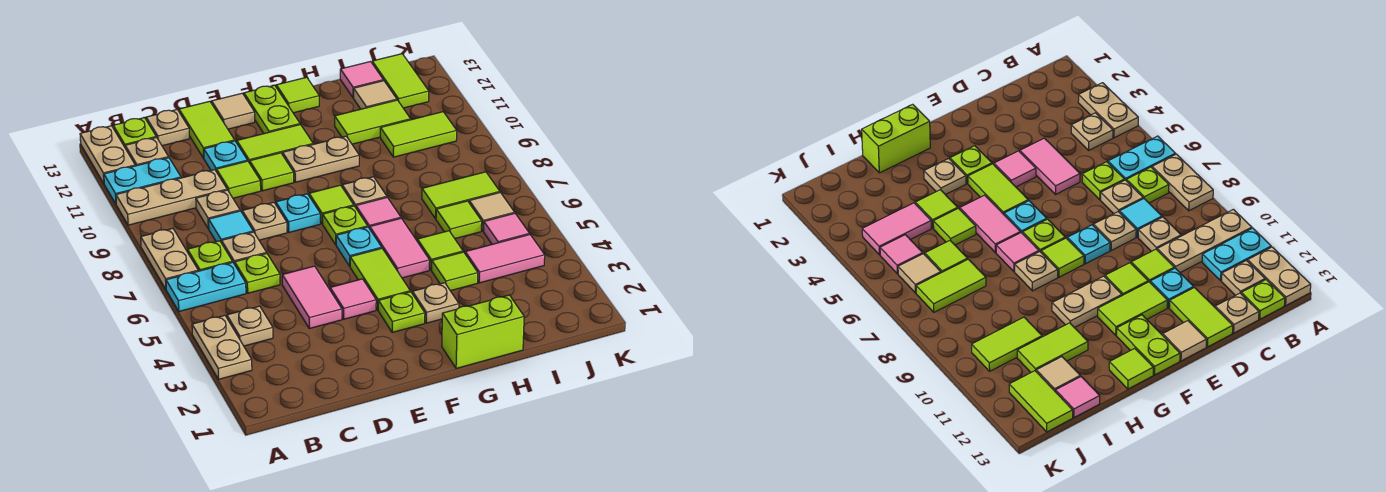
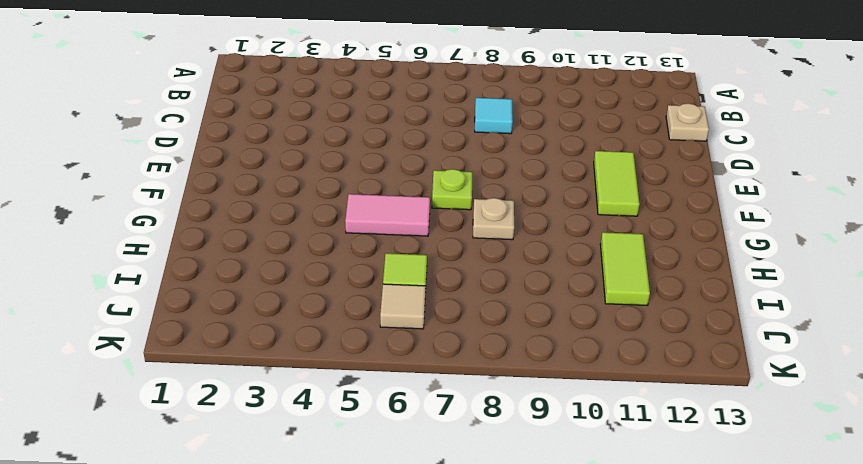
none -> tan 1x2 plate [192,315,252,379]
none -> cyan 1x2 plate [166,262,246,311]
none -> tan 1x2 plate [141,228,198,289]
none -> tan 1x3 plate [116,170,227,225]

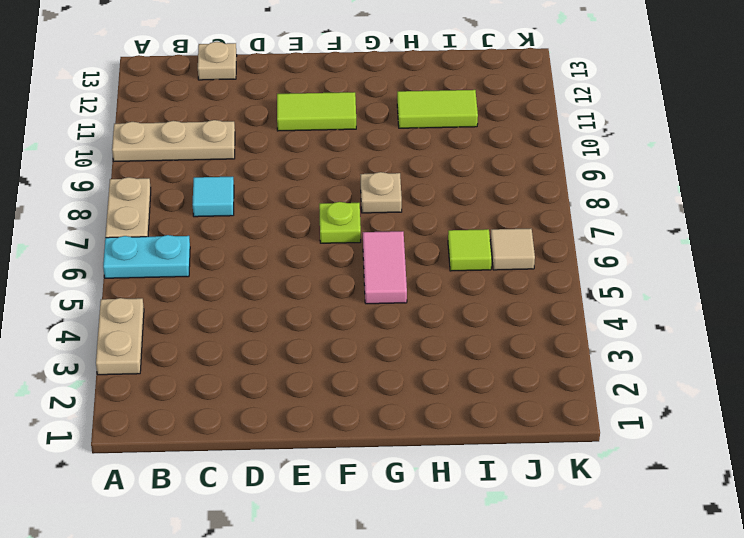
none -> cyan 1x2 plate [104,158,181,204]
none -> tan 1x2 plate [80,126,135,183]
none -> tan 1x1 plate [227,306,273,346]
none -> lime 1x1 plate [188,241,232,271]

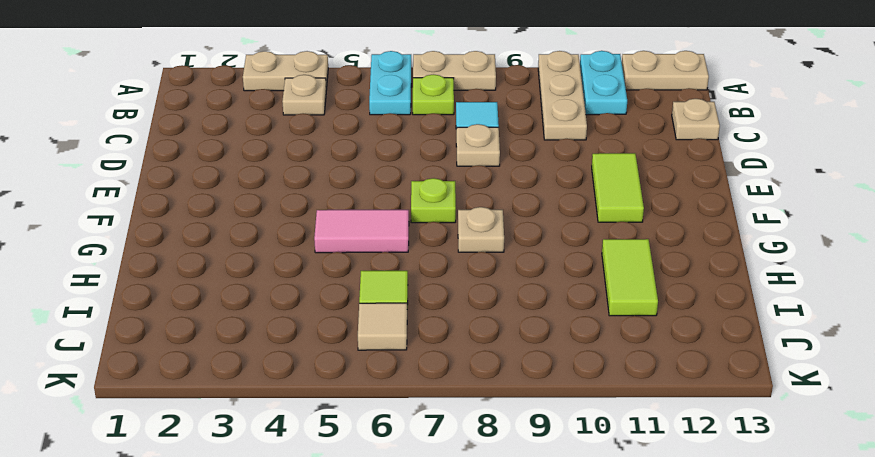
none -> tan 1x1 plate [125,137,169,166]
none -> lime 1x1 plate [113,118,156,147]
none -> lime 1x1 plate [235,254,280,293]
none -> tan 1x1 plate [222,232,267,264]

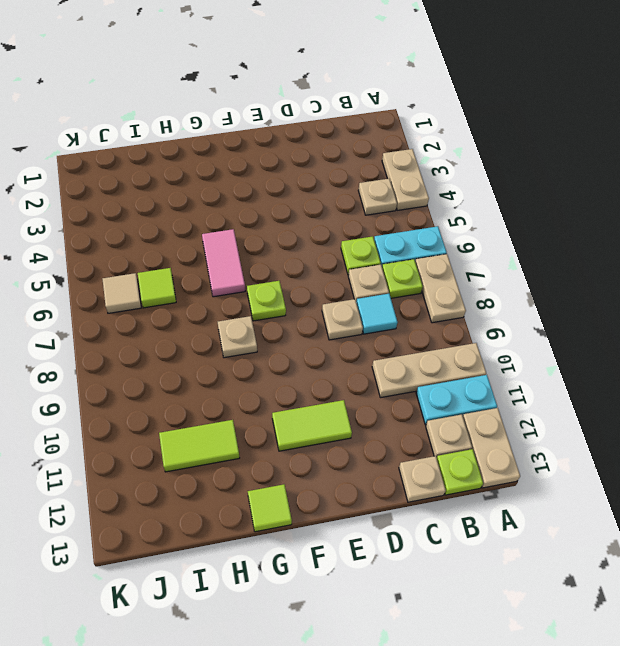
none -> tan 1x1 plate [196,190,240,229]
none -> pink 1x2 tile [282,266,342,328]
none -> lime 1x1 tile [216,161,261,198]
none -> cyan 1x1 plate [204,141,247,172]

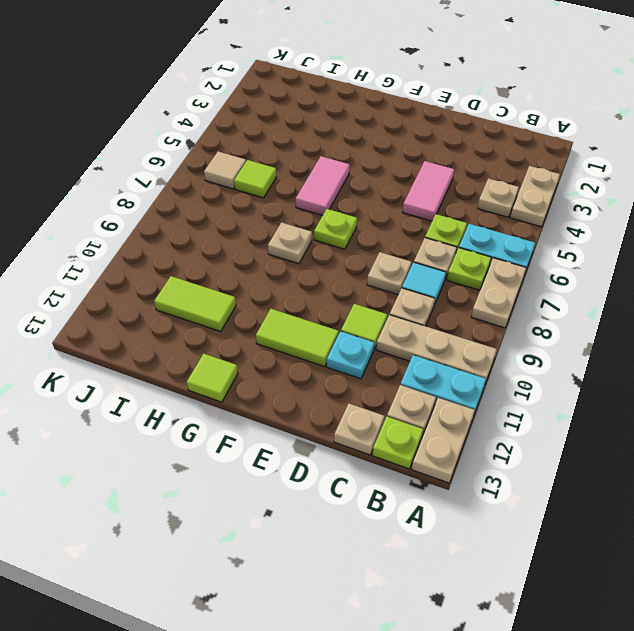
none -> lime 1x2 tile [179,101,235,158]
none -> pink 1x1 tile [330,279,376,319]
none -> cyan 1x1 plate [276,194,320,232]
none -> lime 1x1 tile [250,153,294,191]

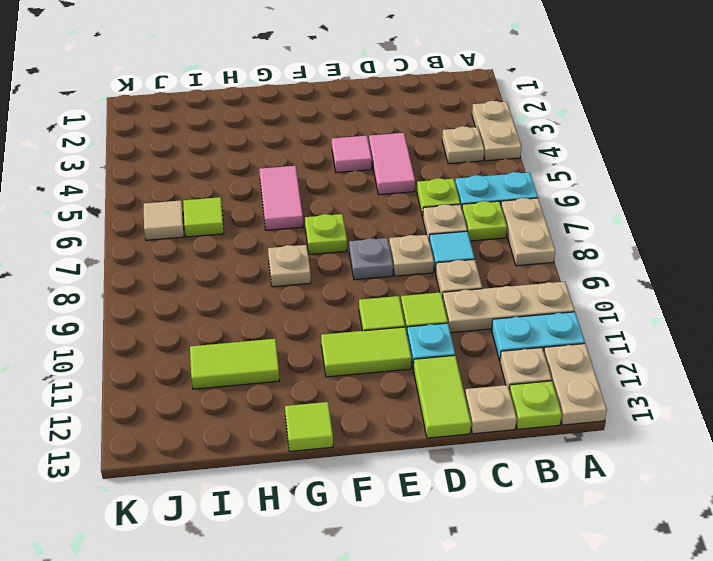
grey 1x1 plate [349,238,393,280] -> cyan 1x1 plate [276,194,320,232]
none -> tan 1x1 tile [212,93,255,129]
none -> lime 1x1 plate [378,292,425,332]
none -> lime 1x2 tile [350,248,410,310]
none -> cyan 1x1 plate [336,227,382,266]

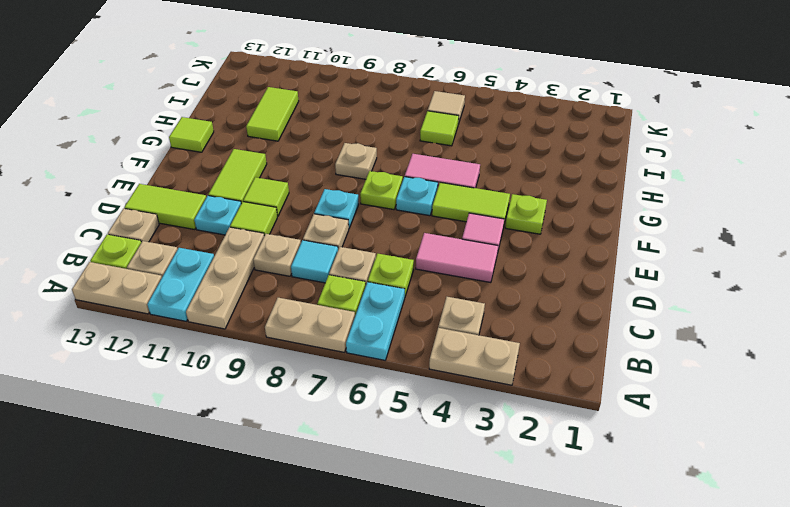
none -> tan 1x1 tile [212,93,255,129]
none -> lime 1x1 tile [309,185,354,224]
none -> tan 1x2 plate [283,136,359,182]
none -> lime 1x2 plate [244,85,300,134]

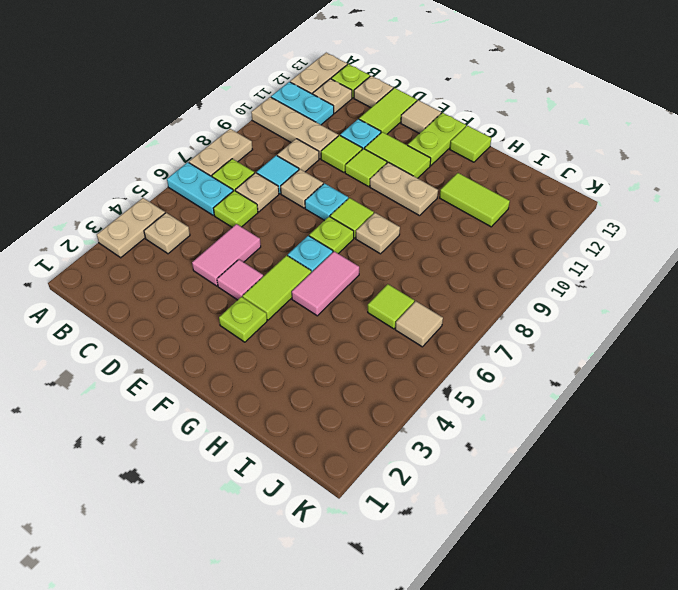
none -> lime 1x2 brick [442,295,524,368]
none -> tan 1x1 plate [413,283,459,323]
none -> pink 1x1 tile [356,197,401,229]
none -> lime 1x1 tile [432,252,478,291]

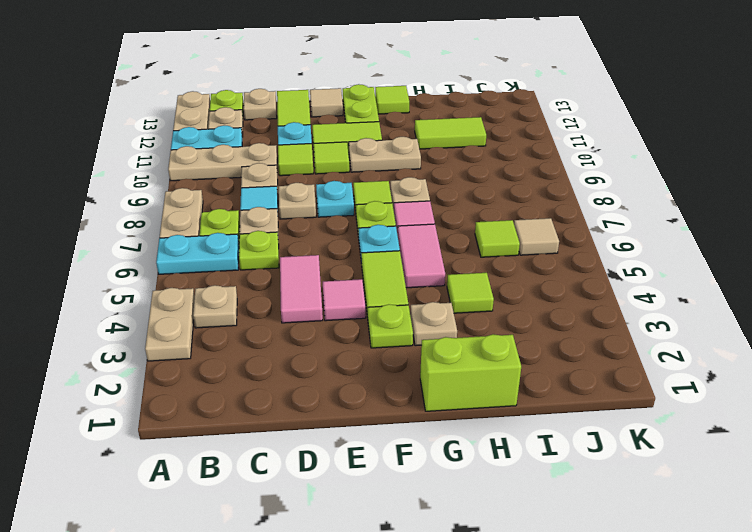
none -> lime 1x1 tile [417,231,463,270]
none -> pink 1x2 tile [465,234,545,283]
none -> lime 1x2 tile [422,172,500,219]
none -> lime 1x2 tile [380,112,457,157]

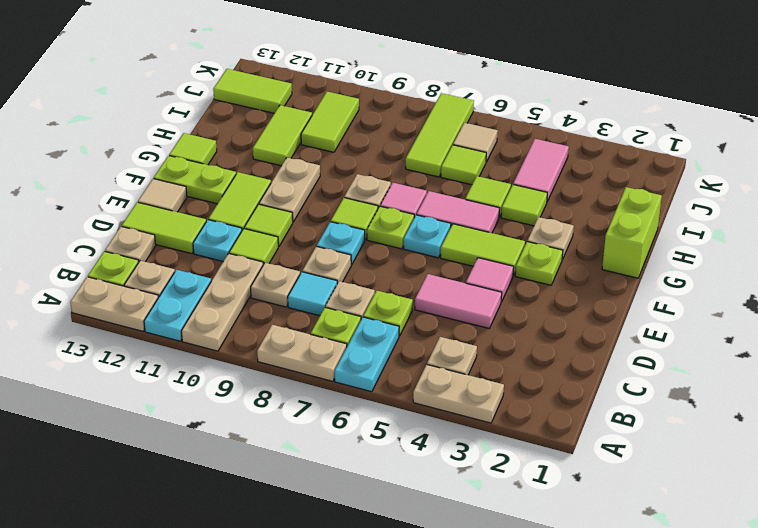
lime 1x3 tile [406,93,474,177] -> lime 1x2 tile [422,172,500,219]
none -> tan 1x1 tile [354,81,397,109]
none -> pink 1x1 tile [340,62,383,98]
none -> pink 1x1 tile [484,213,529,244]

